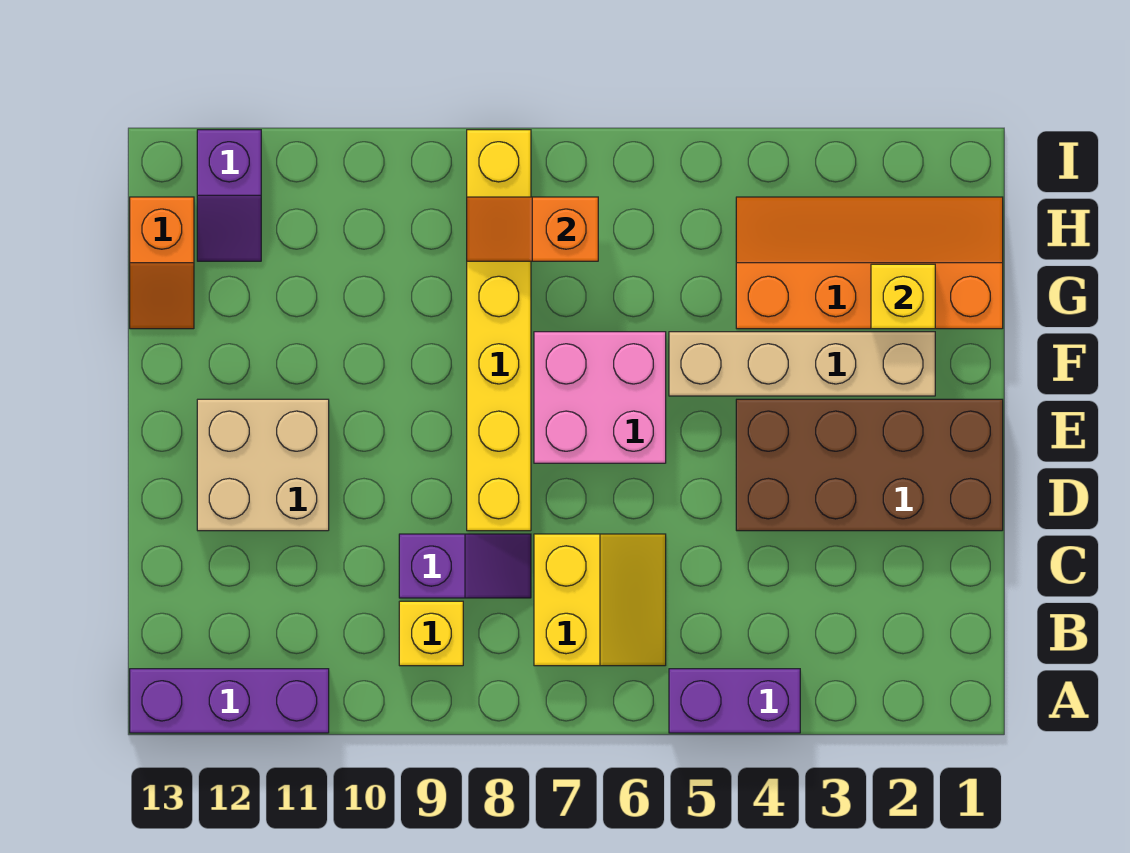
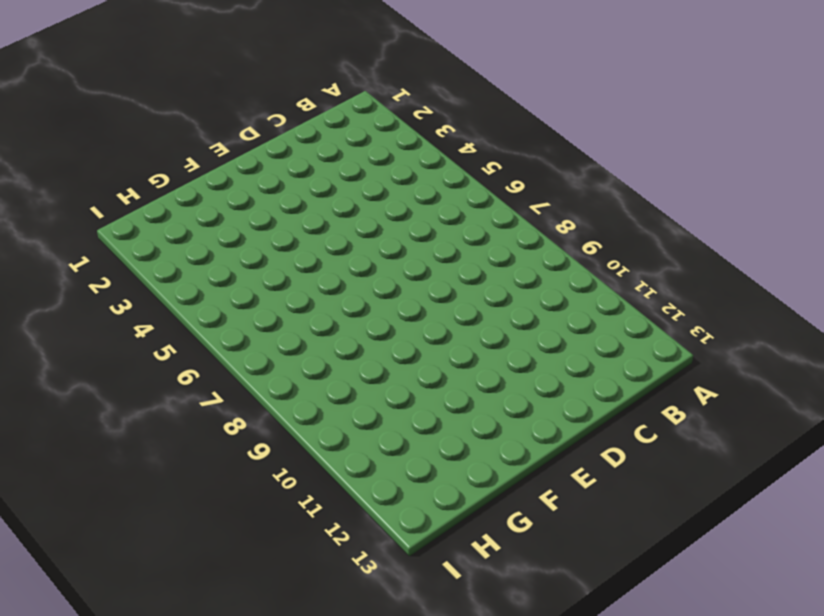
none -> purple 1x2 brick [669,669,800,733]
none -> purple 1x3 brick [130,669,329,733]
none -> yellow 2x2 slope [534,534,666,666]

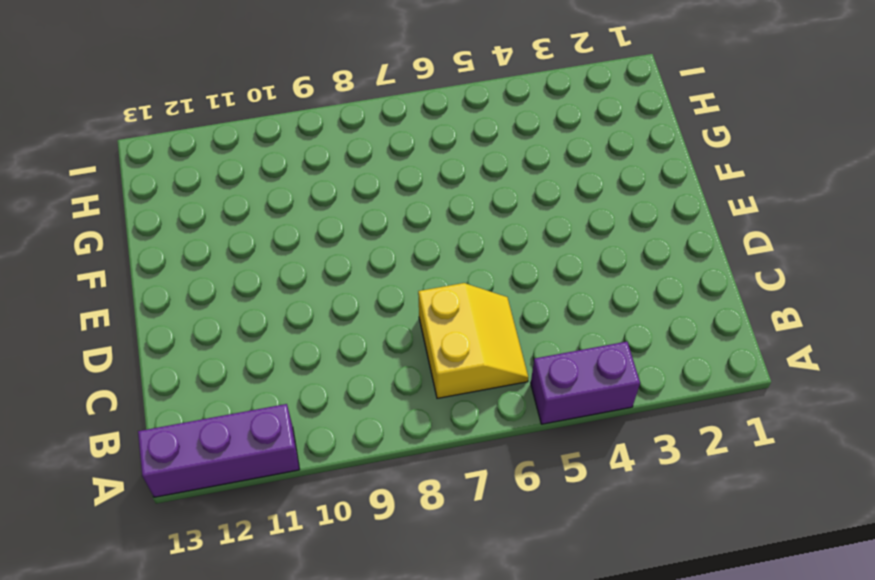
none -> yellow 1x1 brick [399,601,463,666]
none -> purple 1x2 slope [399,534,531,598]
none -> brown 2x4 brick [736,399,1003,531]

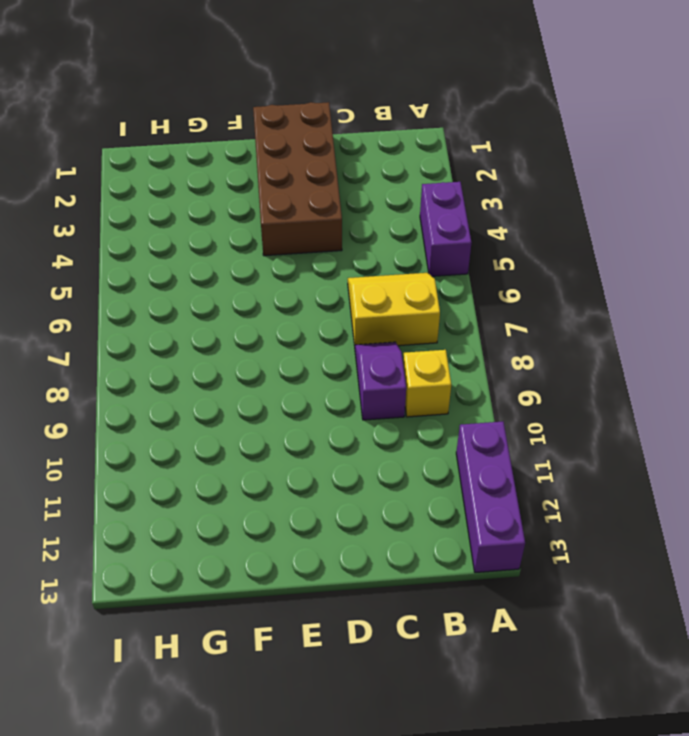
none -> yellow 1x6 brick [467,130,531,531]
none -> tan 2x2 brick [197,399,329,531]
none -> pink 2x2 brick [534,332,666,463]

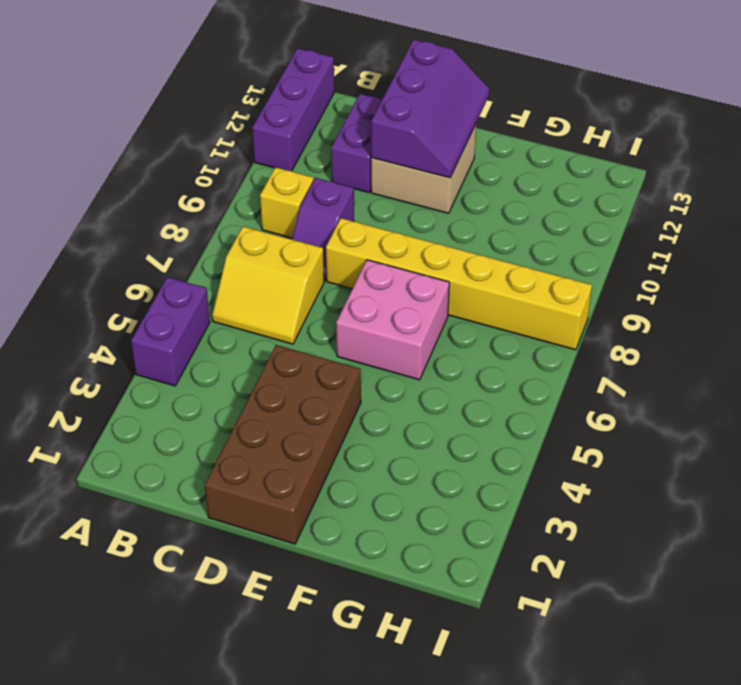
purple 1x2 brick [331,94,382,193] -> none
purple 2x3 slope [371,40,490,178] -> none
none -> tan 1x4 brick [669,332,935,396]
none -> orange 2x4 slope [736,197,1003,329]
none -> orange 1x2 slope [130,197,194,329]

